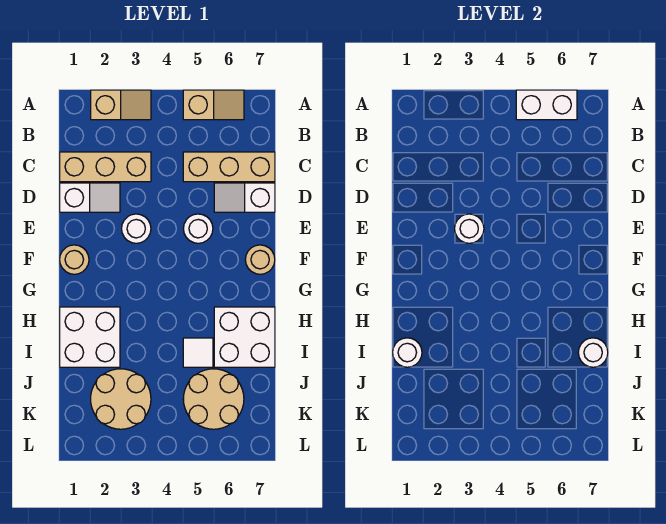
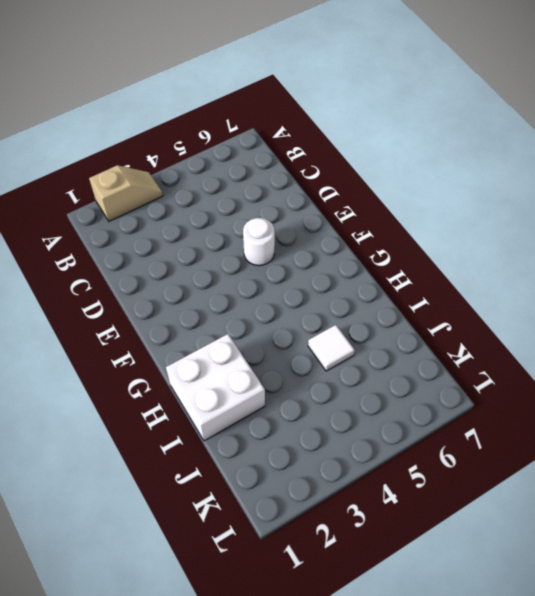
none -> tan 1x2 slope [183,90,244,120]
none -> tan 1x3 brick [60,152,151,182]
none -> tan 1x3 brick [183,152,275,182]

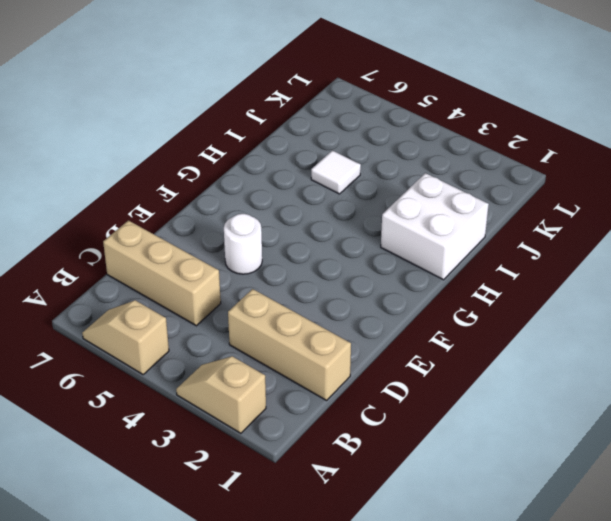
none -> white 1x2 slope [60,183,120,212]
none -> white 1x2 slope [214,183,275,212]
none -> white 1x1 round brick [122,214,151,243]

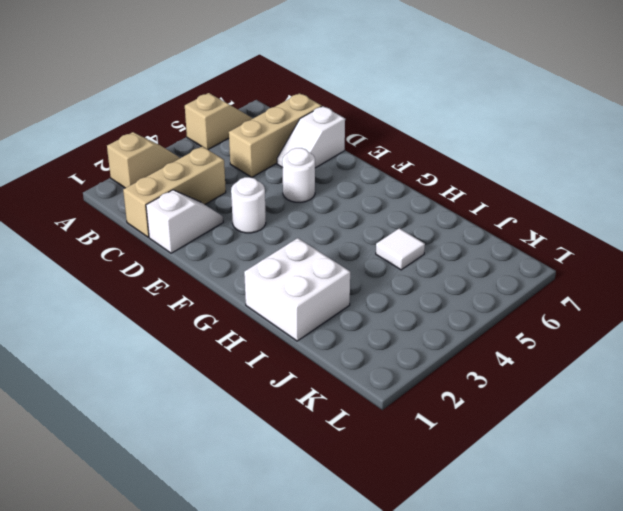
none -> tan 1x1 round brick [60,245,89,274]
none -> tan 1x1 round brick [245,245,275,274]
none -> white 2x2 brick [214,307,275,367]

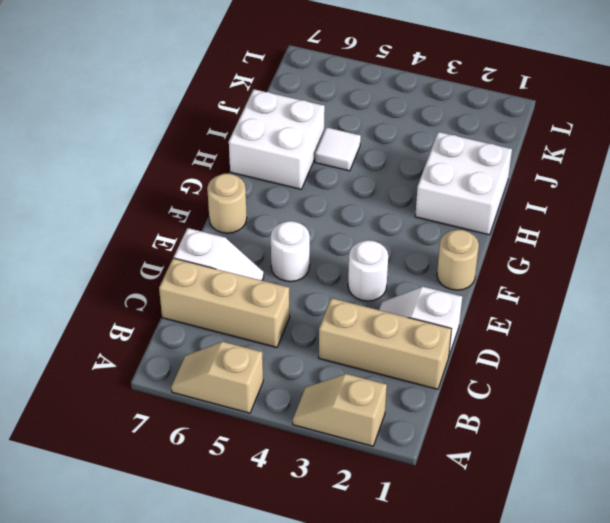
none -> tan 2x2 round brick [91,369,151,429]
none -> tan 2x2 round brick [183,369,244,429]
none -> white 1x2 brick [516,90,577,120]

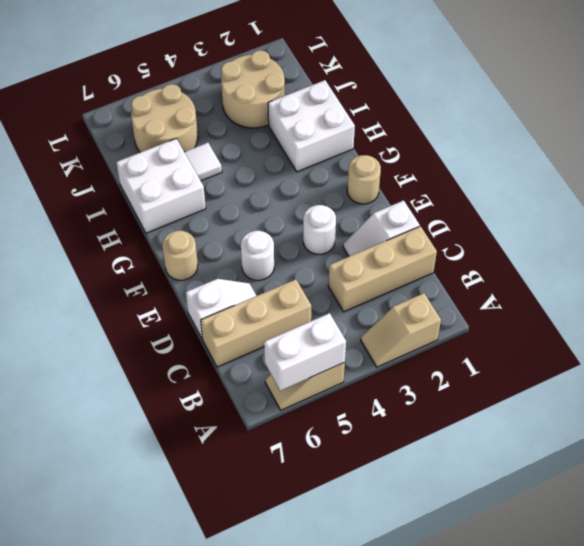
none -> white 1x1 round brick [455,214,484,243]
none -> white 1x1 round brick [393,338,422,367]
none -> white 1x1 round brick [578,338,608,367]

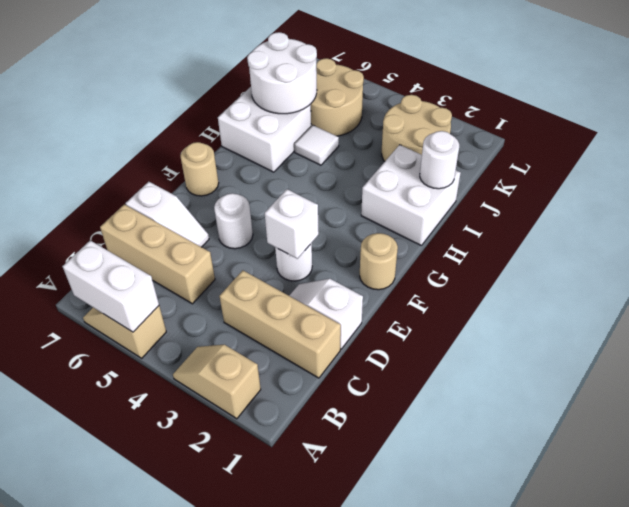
white 1x1 brick [265,189,319,259] -> white 1x1 round brick [455,214,484,243]
white 2x2 round brick [247,32,317,114] -> white 1x1 round brick [578,338,608,367]

